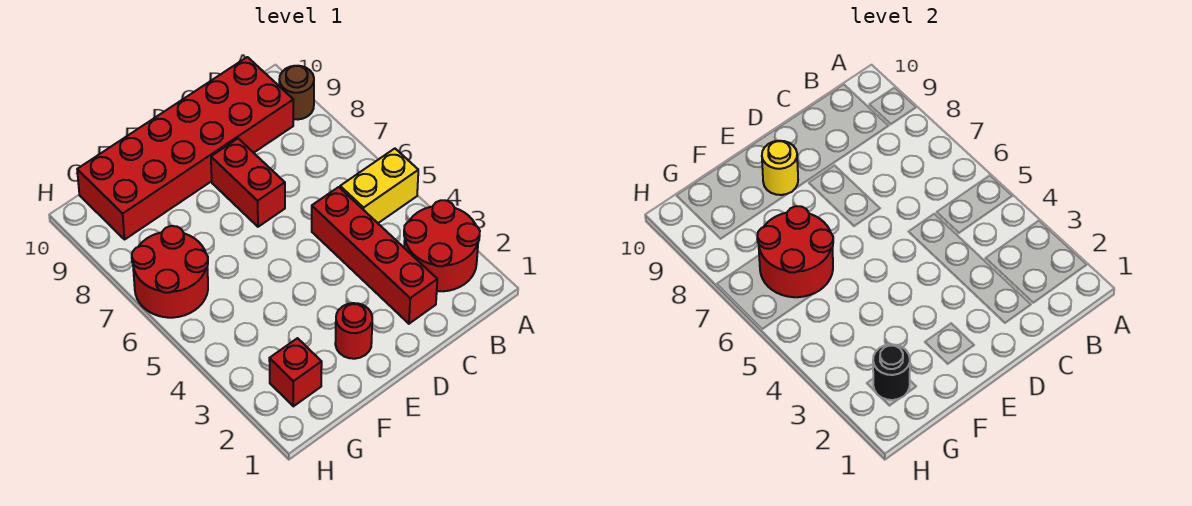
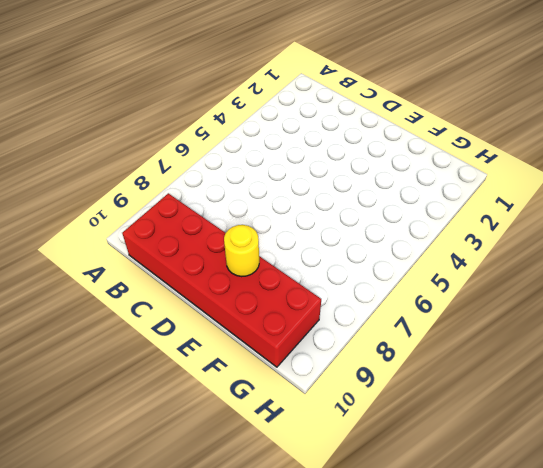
none -> red 2x2 round brick [404,200,480,291]
none -> yellow 1x2 brick [340,149,418,223]
none -> brown 1x1 round brick [279,66,314,120]

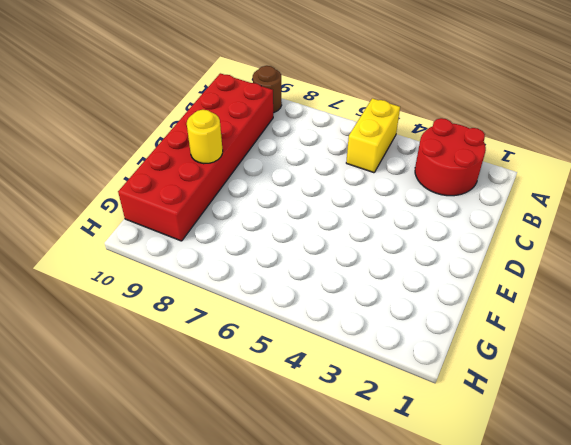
none -> red 1x4 brick [312,187,437,324]
none -> red 1x2 brick [211,139,285,227]
none -> red 1x1 round brick [335,303,372,359]

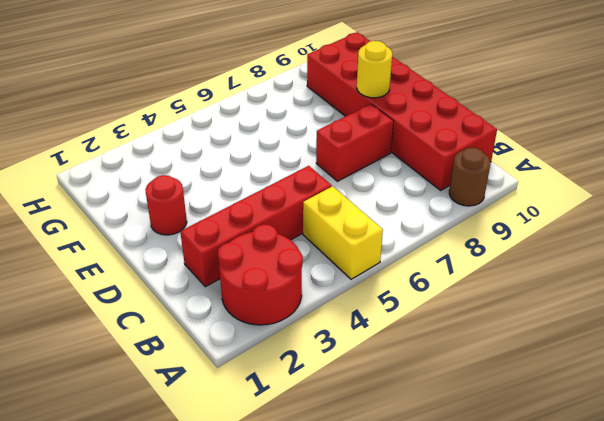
none -> red 1x1 brick [269,338,322,406]
none -> red 2x2 round brick [132,226,208,318]
none -> red 2x2 round brick [757,206,833,297]

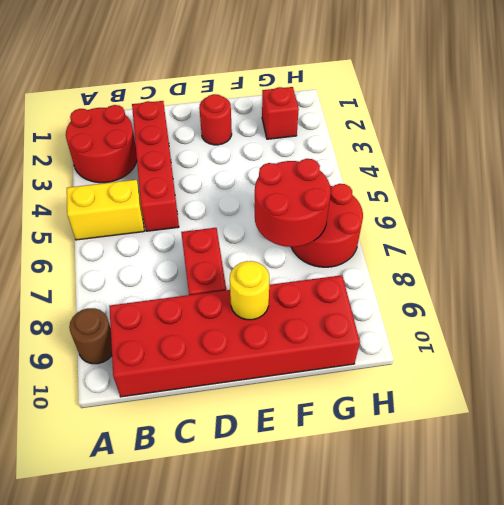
none -> black 1x1 round brick [873,344,910,400]

